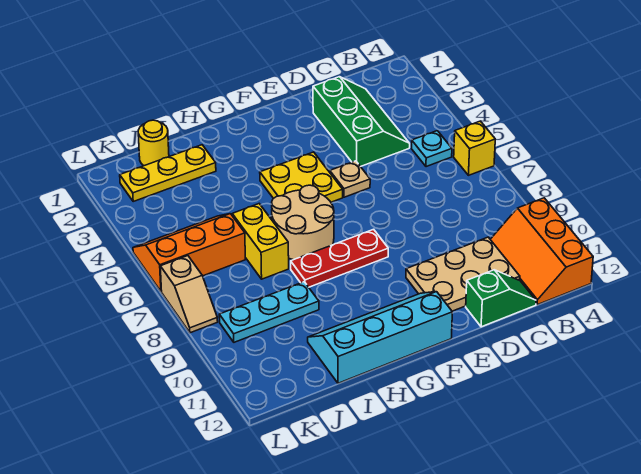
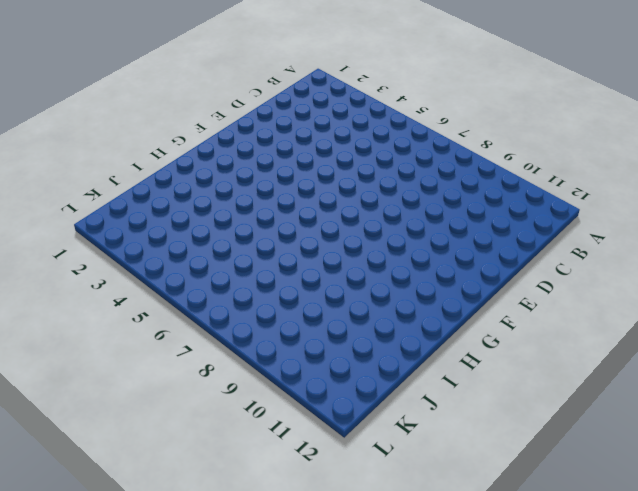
none -> yellow 1x1 brick [454,121,495,175]
none -> orange 2x3 slope [490,198,593,305]
none -> cyan 1x1 plate [412,131,452,167]

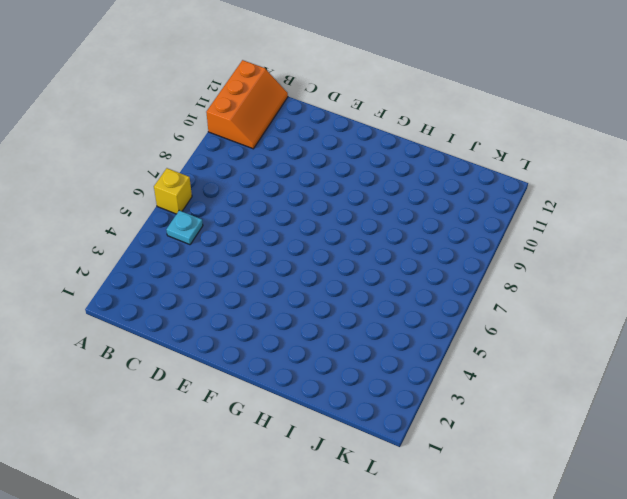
none -> green 2x3 slope [313,77,410,166]
none -> tan 2x3 plate [406,237,520,311]
none -> green 1x2 slope [466,270,536,327]

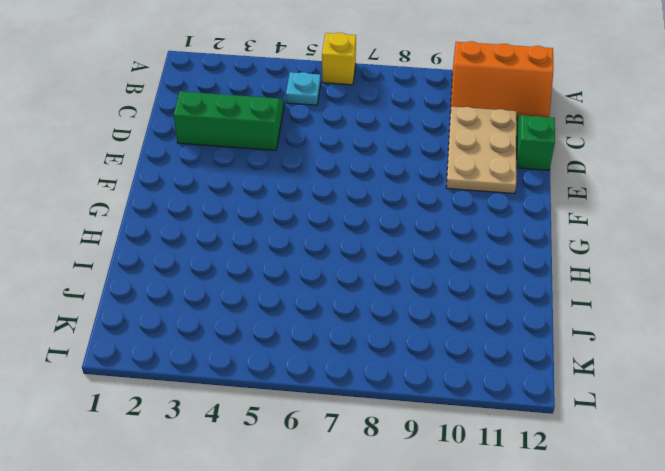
none -> tan 1x1 plate [330,161,370,197]
none -> yellow 2x2 plate [260,152,343,202]
none -> red 1x3 plate [291,229,388,287]

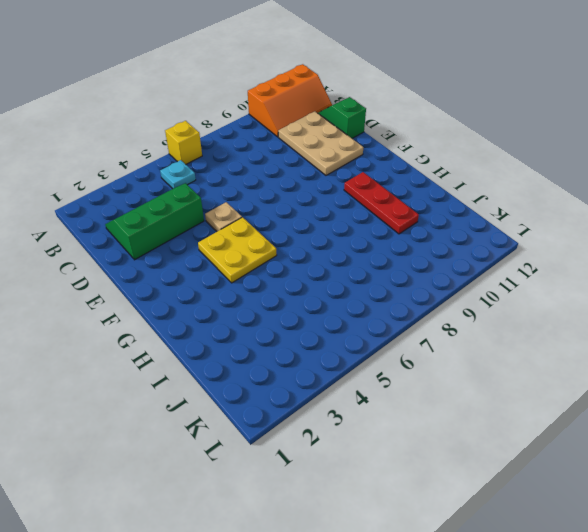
red 1x3 plate [344,172,419,234] -> red 1x3 plate moved to [291,229,388,287]
none -> cyan 2x4 slope [308,292,452,383]
none -> tan 2x2 round brick [272,185,334,260]
none -> yellow 1x3 plate [120,145,216,201]

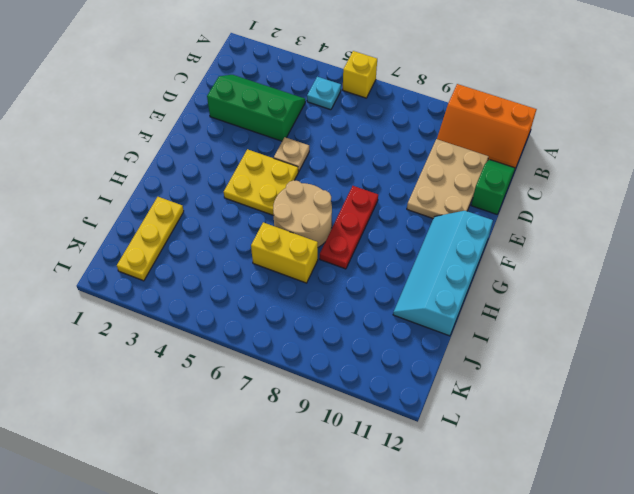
none -> cyan 1x3 plate [219,282,319,342]
none -> yellow 1x1 round brick [138,120,169,166]
none -> orange 2x3 slope [133,214,245,292]

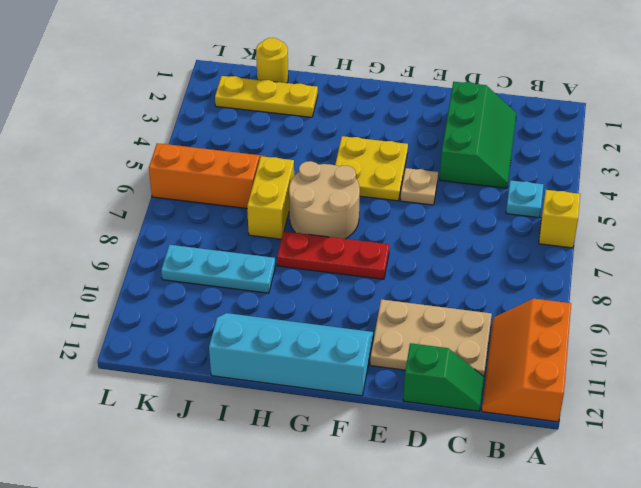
none -> tan 1x2 slope [160,256,218,333]

